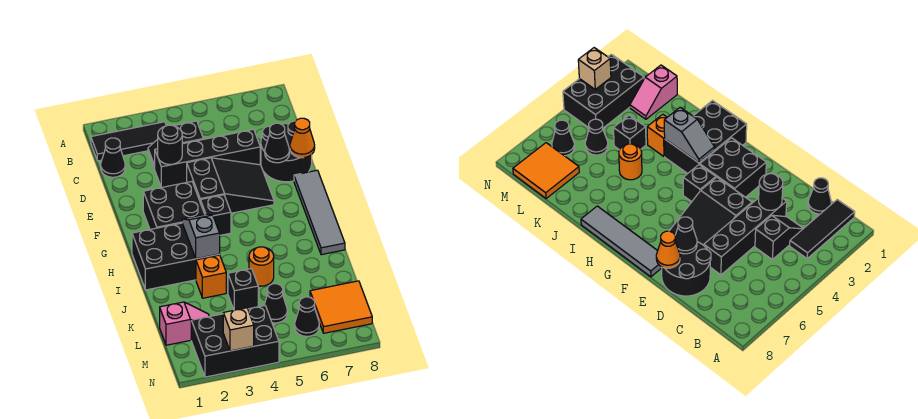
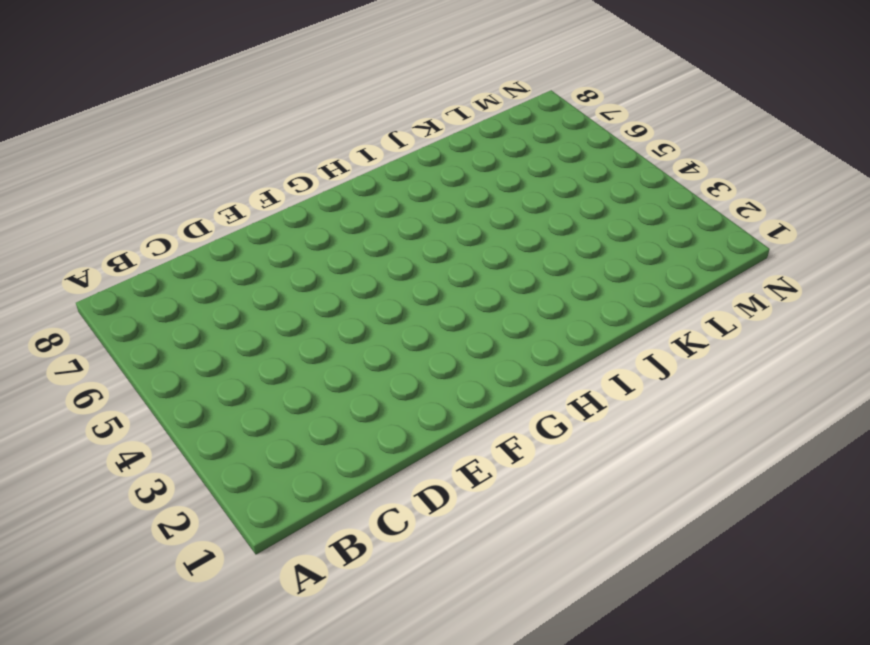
none -> black 1x3 tile [91,122,166,161]
none -> black 1x1 cone [101,138,125,177]
none -> black 1x2 slope [148,121,203,169]

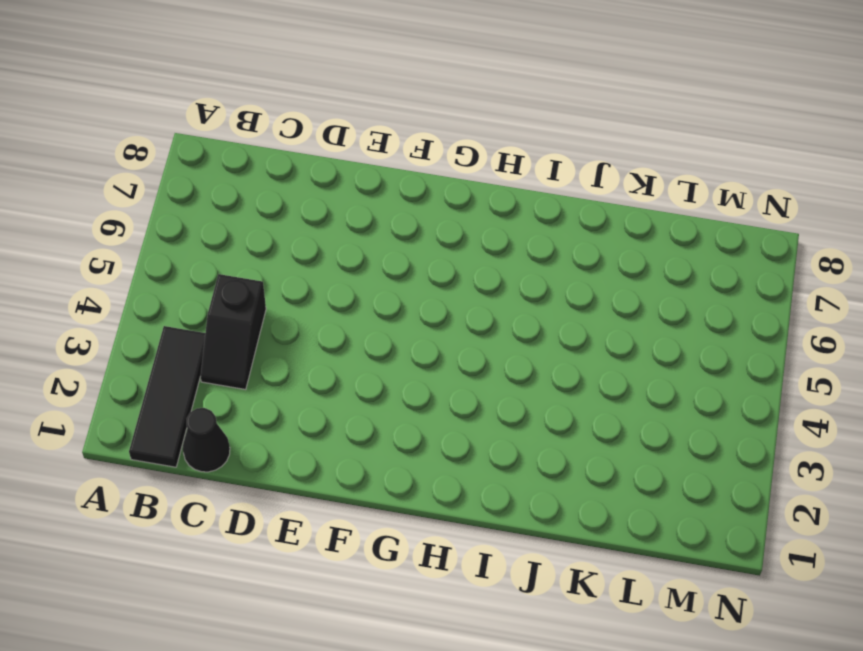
none -> black 1x4 brick [154,129,260,188]
none -> black 2x2 round brick [261,121,312,182]
none -> black 2x3 slope [187,158,274,213]

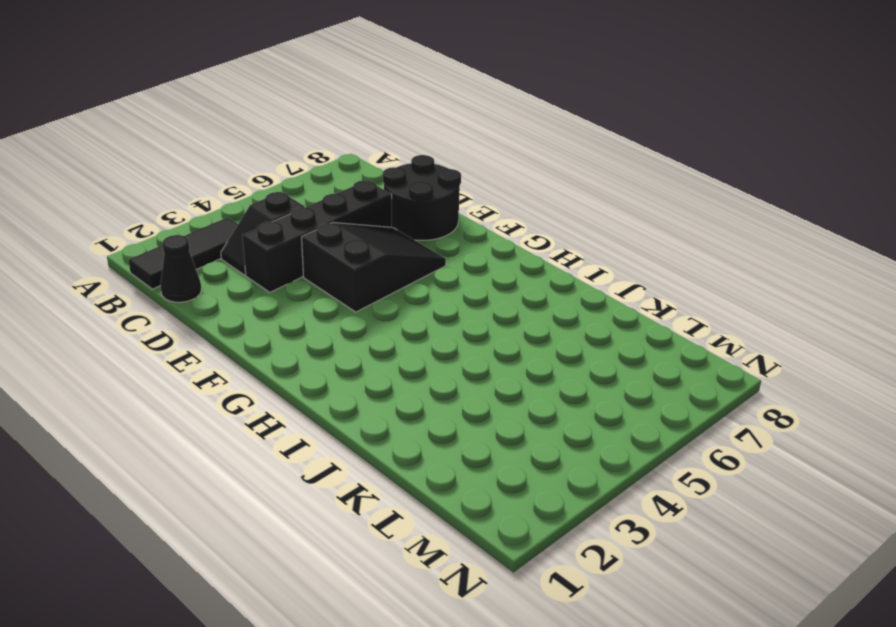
none -> black 2x2 brick [143,182,204,229]
none -> grey 1x4 tile [294,170,345,255]
none -> black 1x1 brick [200,195,231,235]

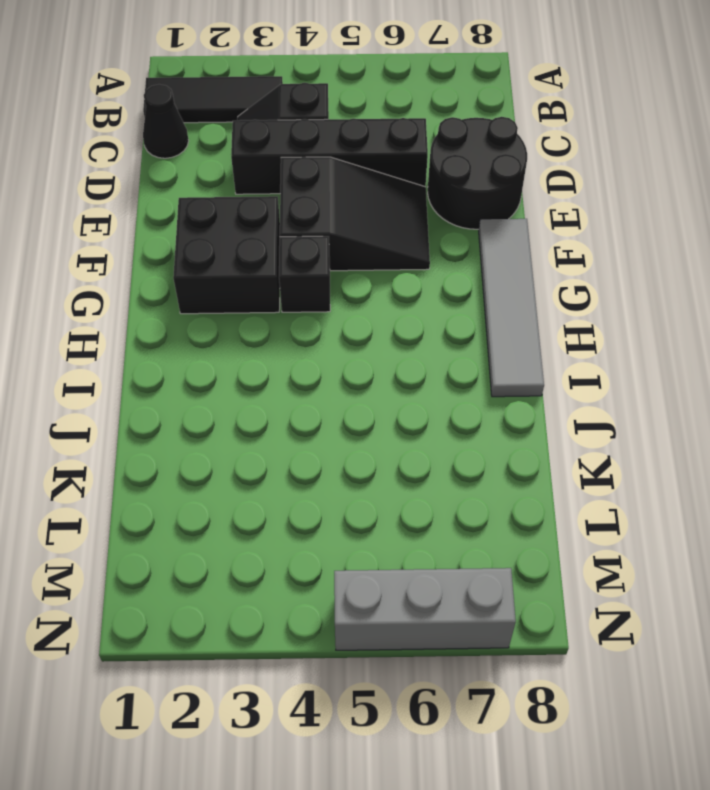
grey 1x3 brick [334,568,516,650] -> none
none -> black 2x3 brick [132,223,220,290]
none -> orange 1x1 brick [196,255,226,298]
none -> orange 1x1 round brick [249,247,274,286]

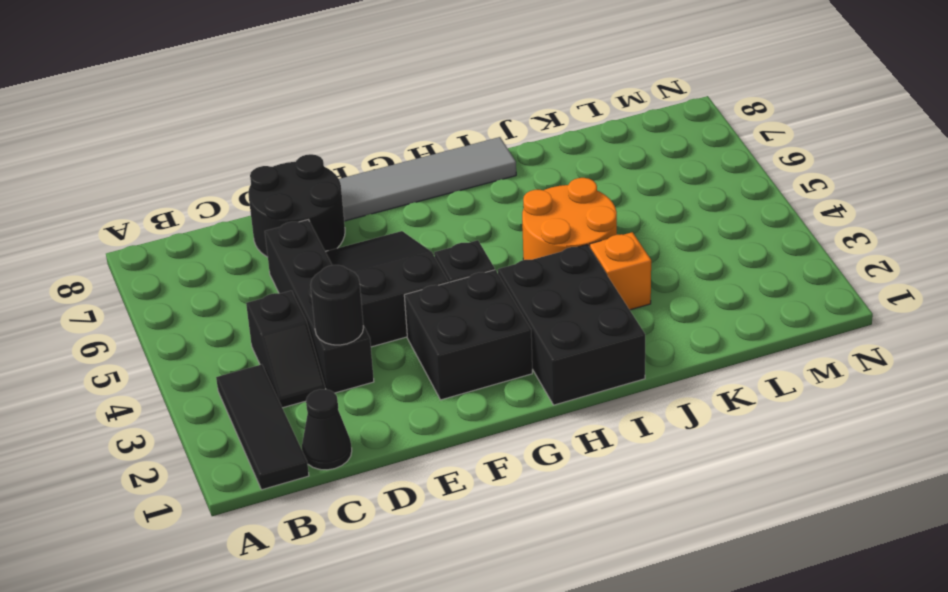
orange 2x2 round brick [522,178,617,260] -> orange 1x1 round brick [249,247,274,286]
none -> black 1x1 brick [228,269,258,310]
none -> pink 1x2 slope [160,302,209,345]
none -> black 1x1 cone [264,284,287,323]

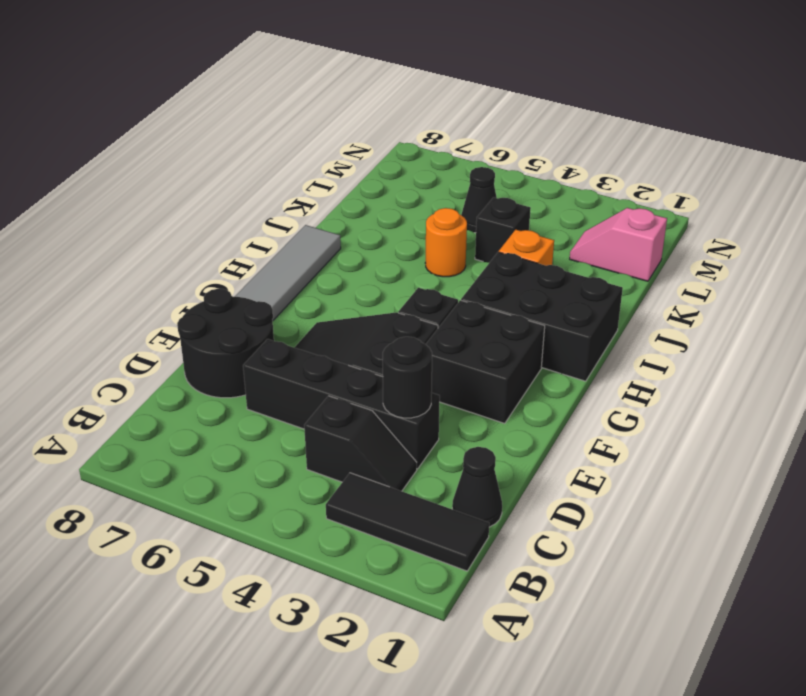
none -> orange 2x2 tile [310,281,372,333]
none -> black 2x3 brick [191,306,279,377]
none -> black 1x1 cone [295,297,319,336]

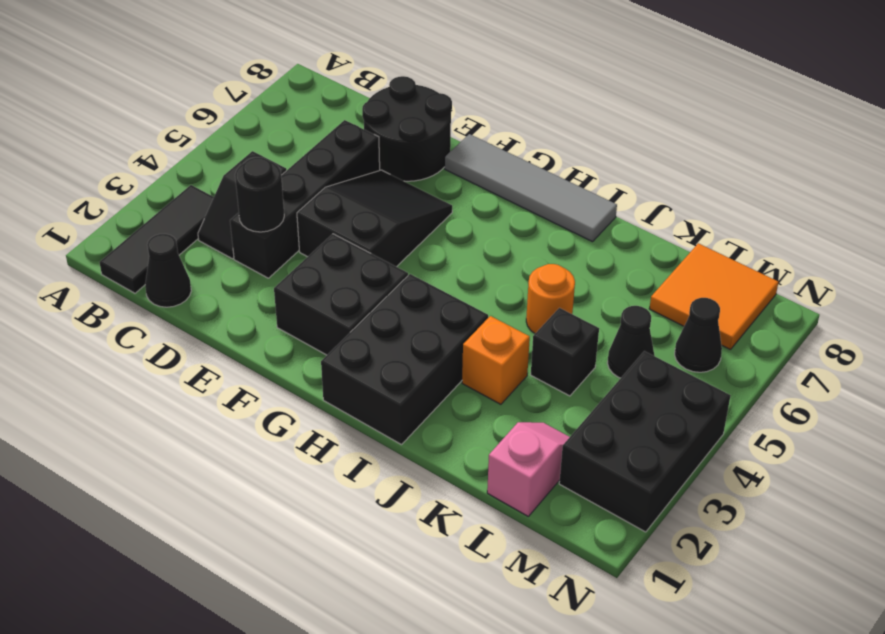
none -> black 1x1 brick [200,195,231,235]
none -> black 1x1 cone [265,123,290,163]
none -> orange 1x1 cone [290,118,315,158]

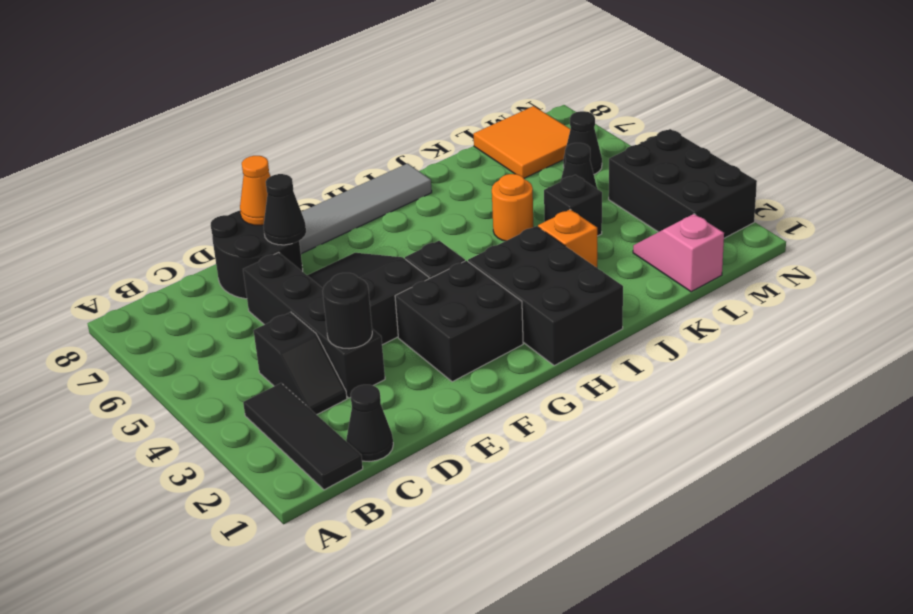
none -> grey 1x2 slope [182,214,220,259]
none -> tan 1x1 brick [223,308,254,351]

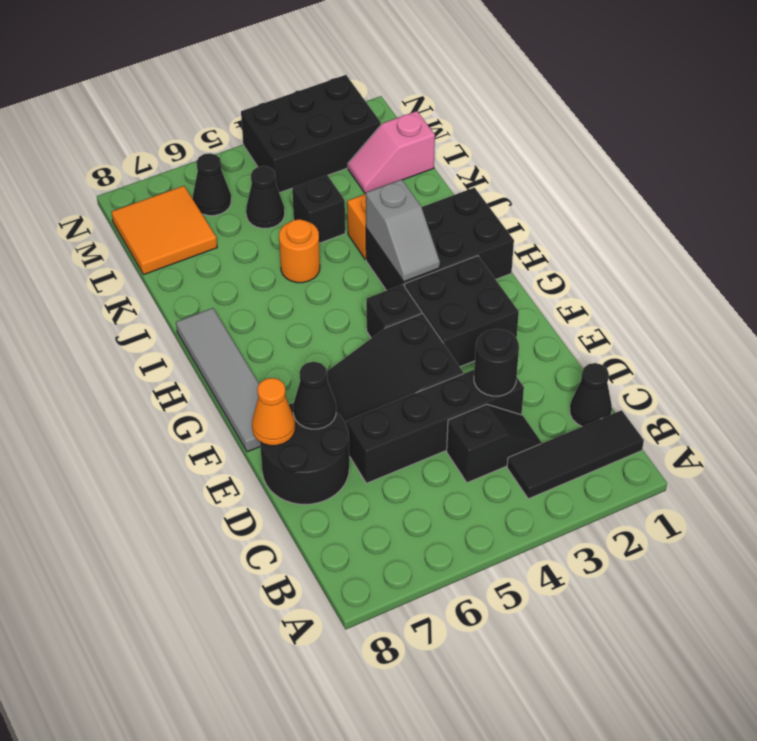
none -> tan 1x1 brick [223,308,254,351]

